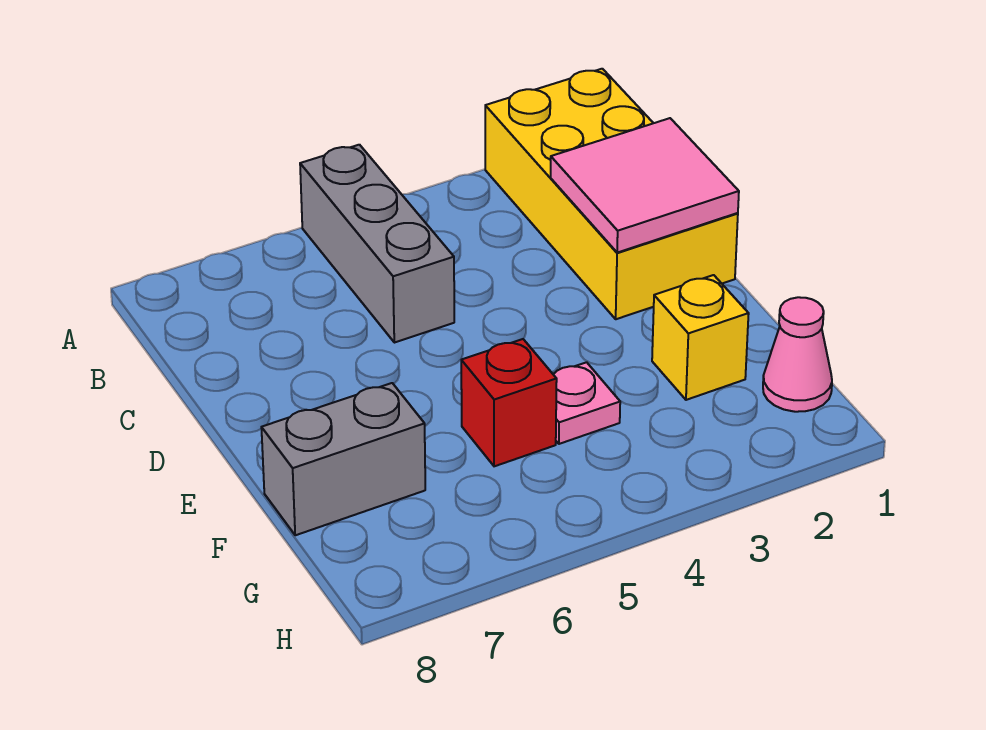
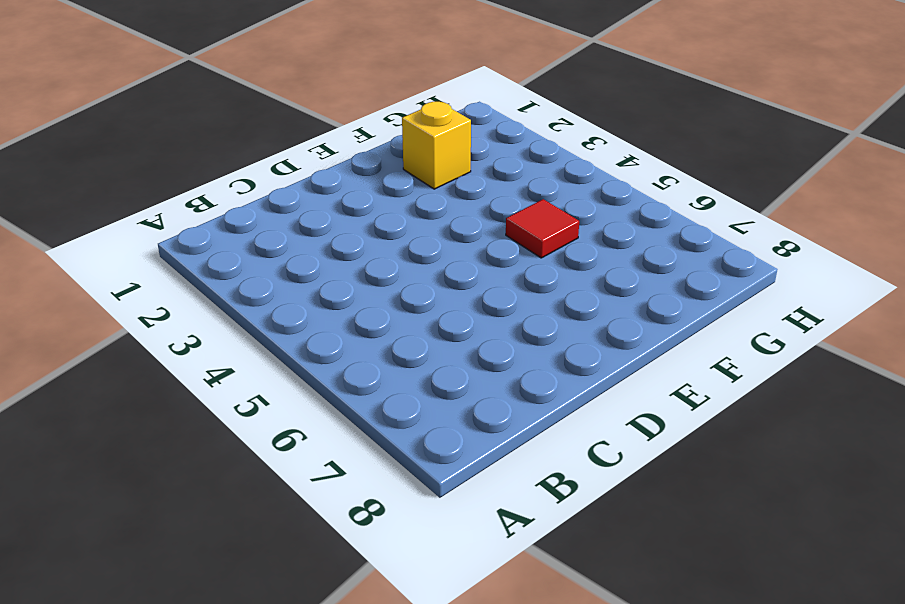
red 1x1 tile [506,199,579,258] -> red 1x1 brick [461,339,557,466]
none -> yellow 2x4 brick [485,69,738,319]
none -> grey 1x3 brick [300,145,454,343]

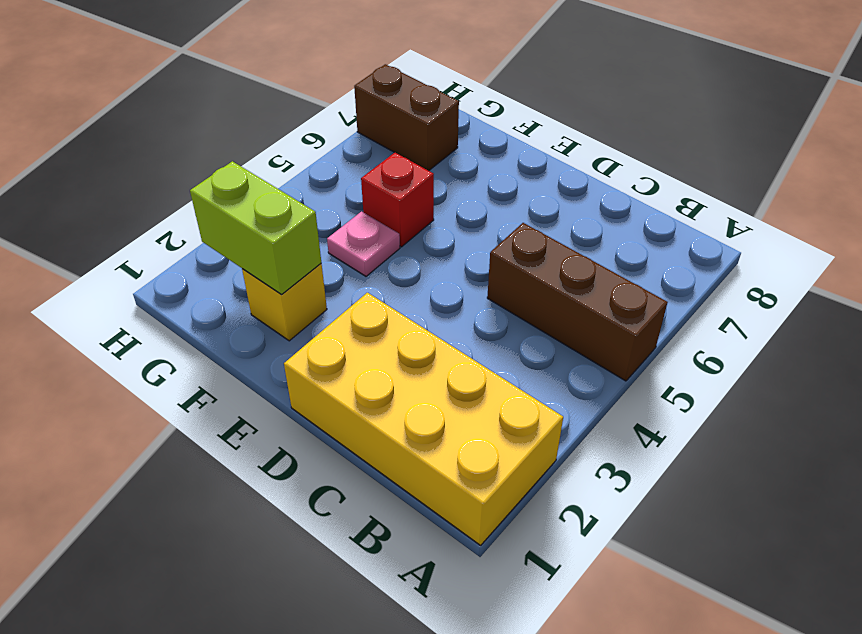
brown 1x3 brick [487,223,668,381] -> grey 1x3 brick [300,145,454,343]
lime 1x2 brick [190,161,322,294] -> none
brown 1x2 brick [354,64,459,171] -> none
none -> grey 1x2 brick [261,383,425,535]
none -> pink 1x1 cone [763,297,832,412]

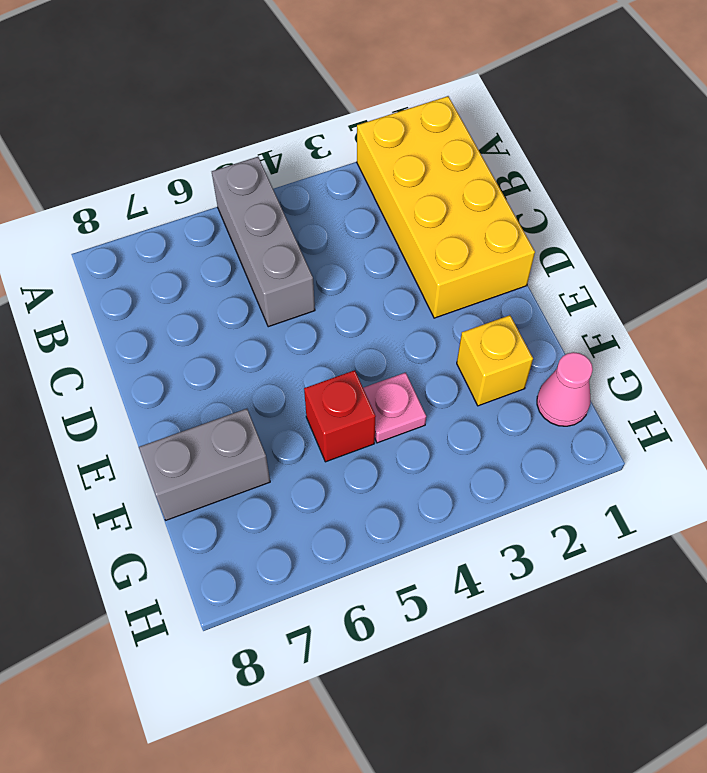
none -> pink 2x2 tile [551,118,739,253]

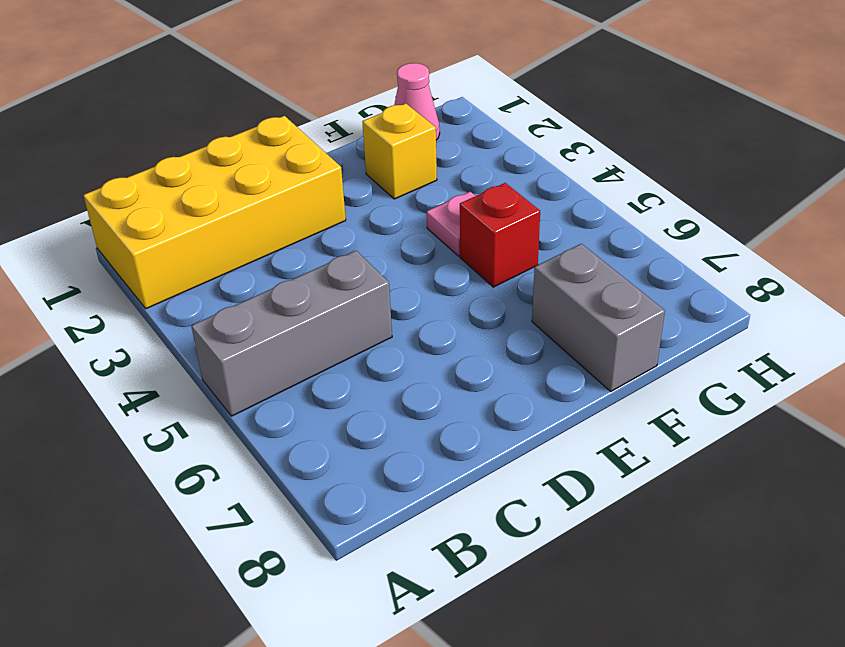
none -> pink 2x2 tile [551,118,739,253]

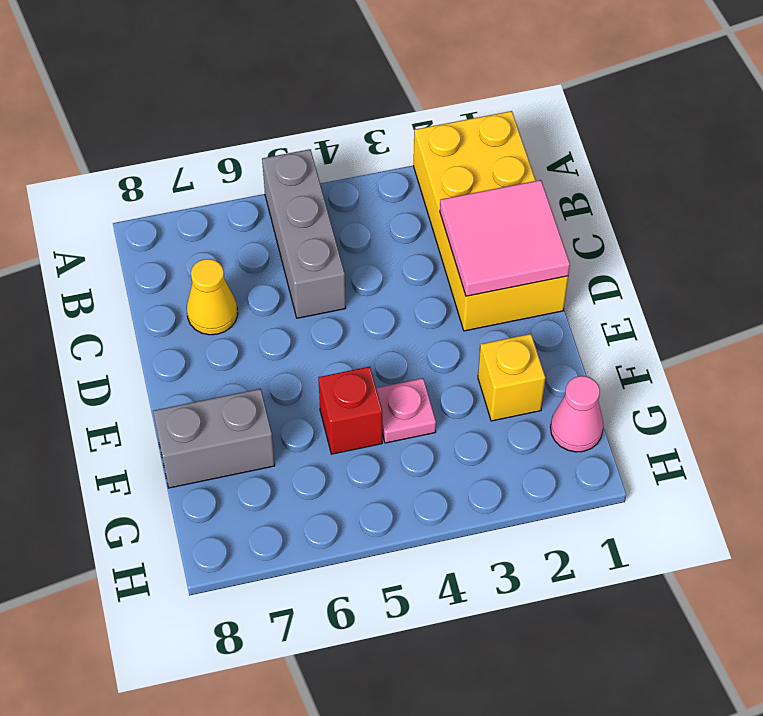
yellow 1x1 cone [187,259,238,335] -> none

